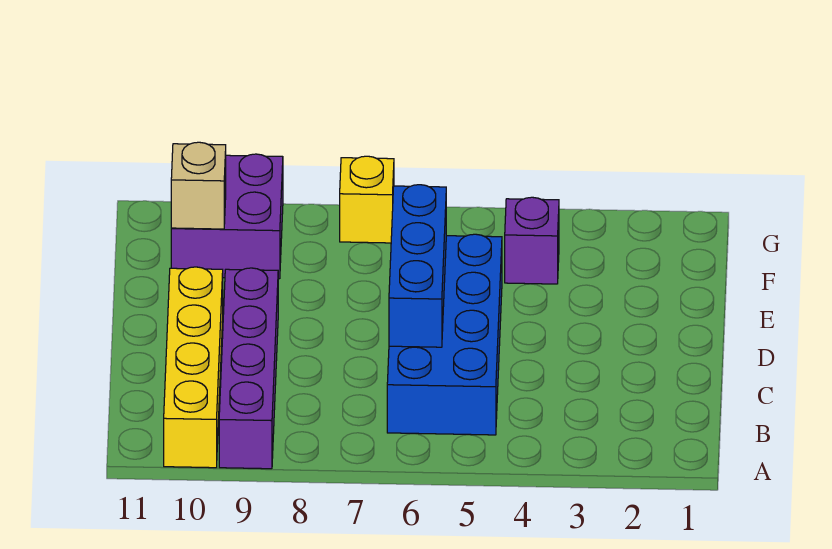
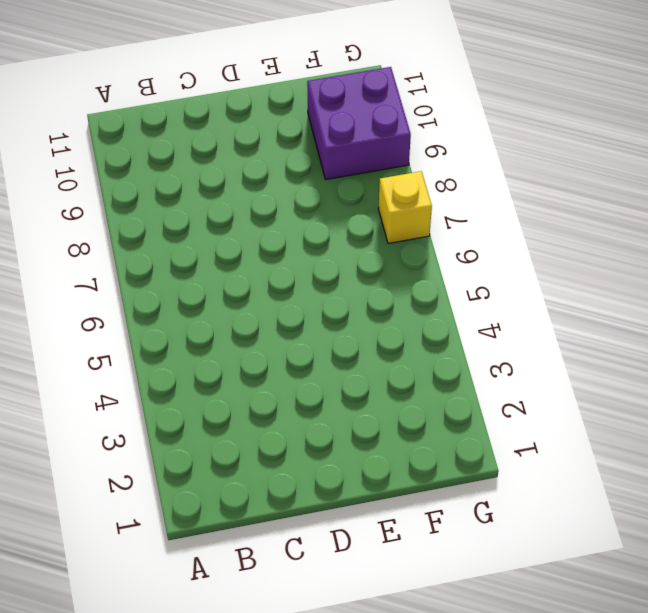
none -> purple 1x4 brick [219,268,278,469]
none -> yellow 1x4 brick [164,267,223,468]

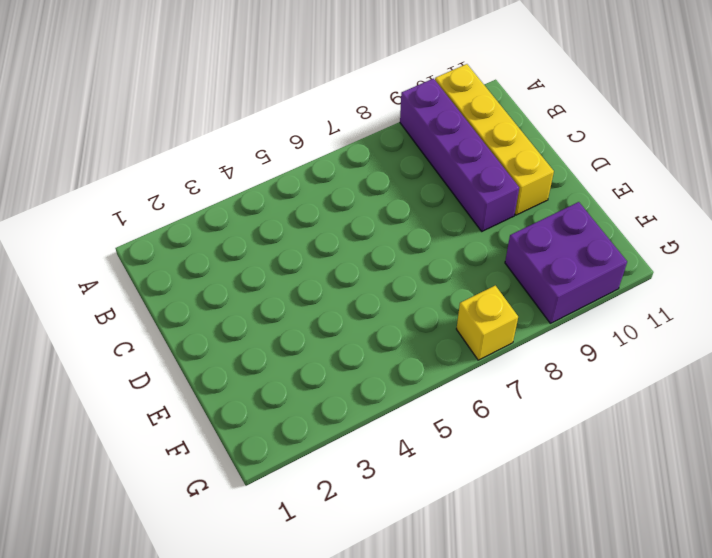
none -> blue 2x4 brick [387,234,502,435]
none -> purple 1x1 brick [505,197,559,284]

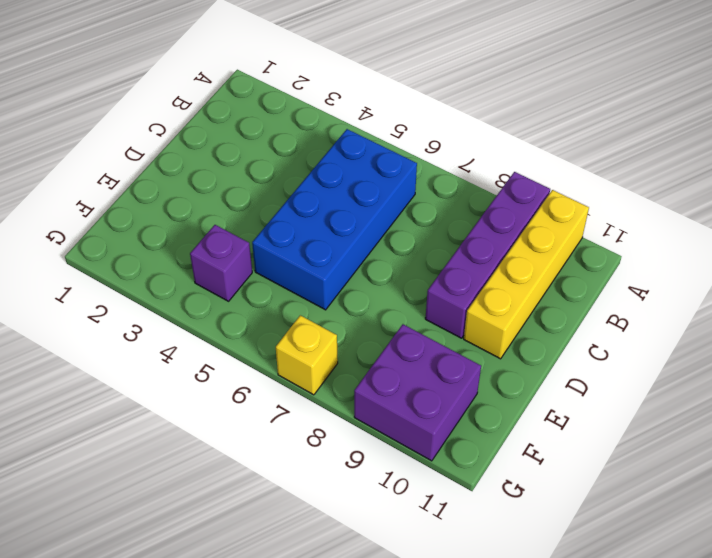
none -> blue 1x3 brick [389,185,446,347]
none -> tan 1x1 brick [171,142,226,229]

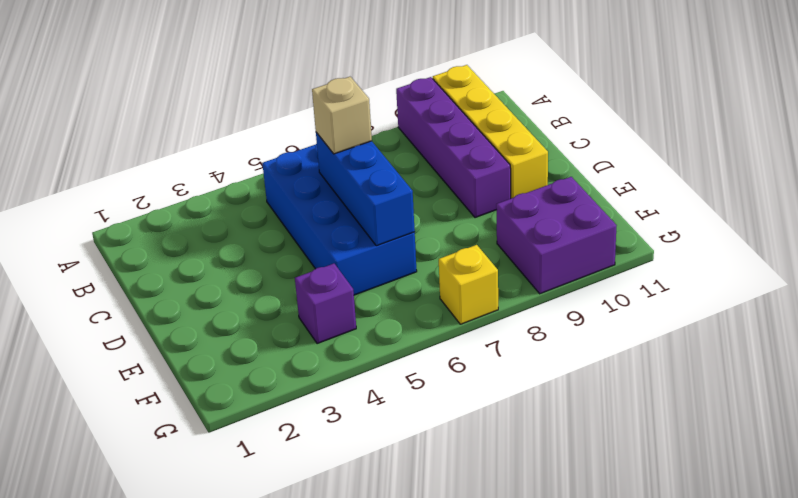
tan 1x1 brick [312,77,372,154] -> tan 1x1 brick moved to [171,142,226,229]

